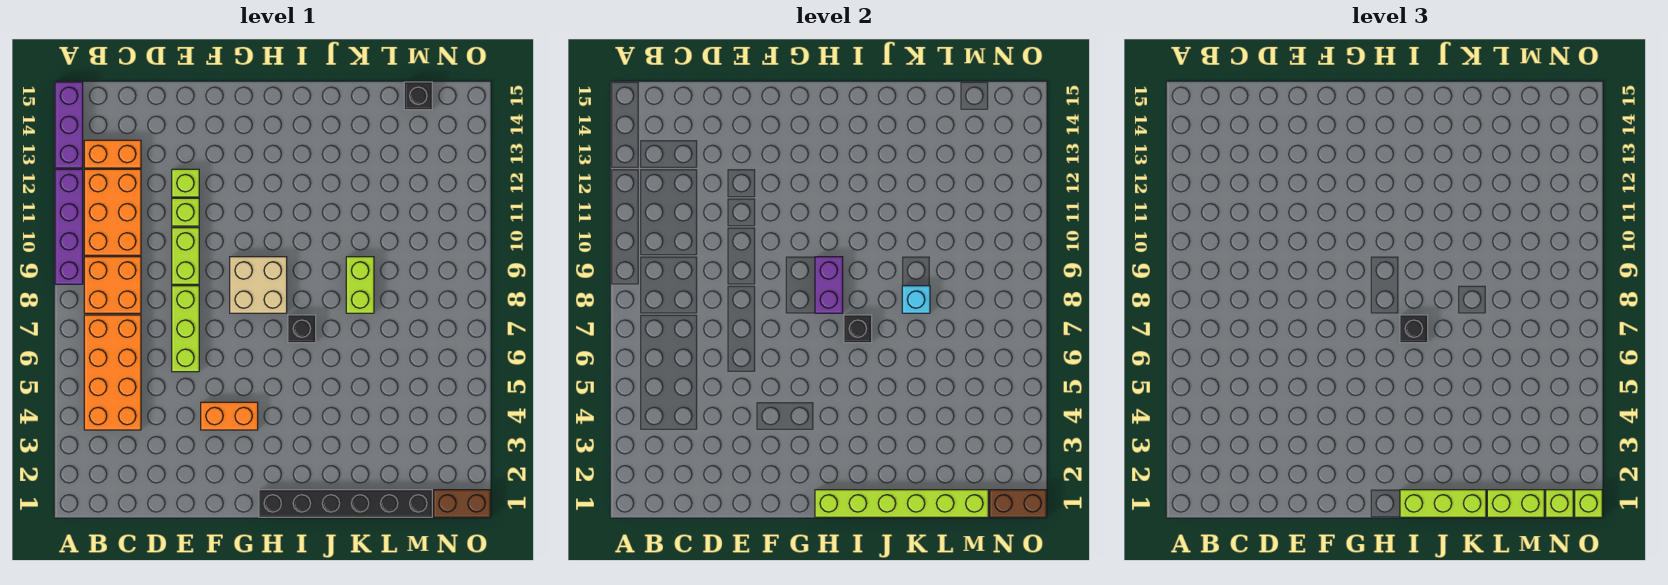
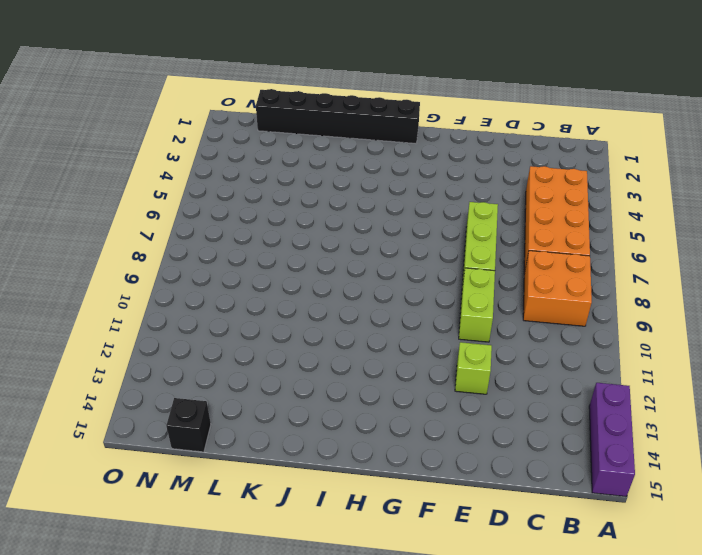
none -> purple 1x4 brick [55,169,83,284]
none -> orange 2x3 brick [84,169,141,255]
none -> orange 1x2 brick [84,140,141,168]

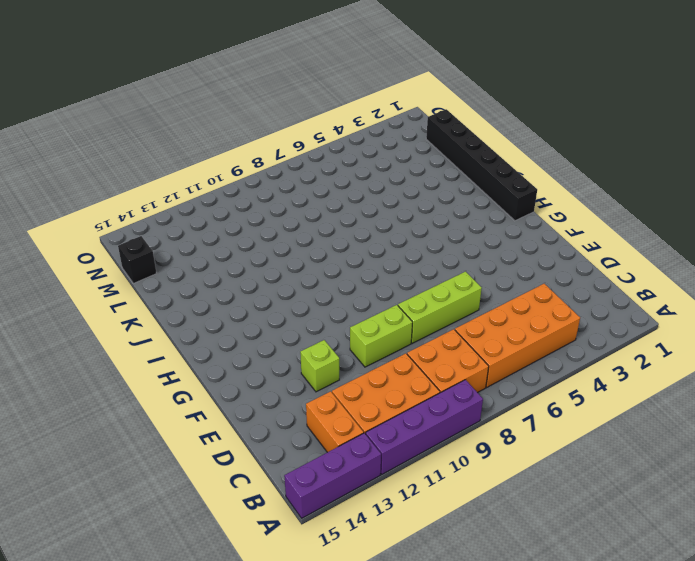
none -> lime 1x1 brick [172,198,199,226]
none -> orange 1x2 brick [201,402,258,430]
none -> tan 2x2 brick [230,257,287,313]

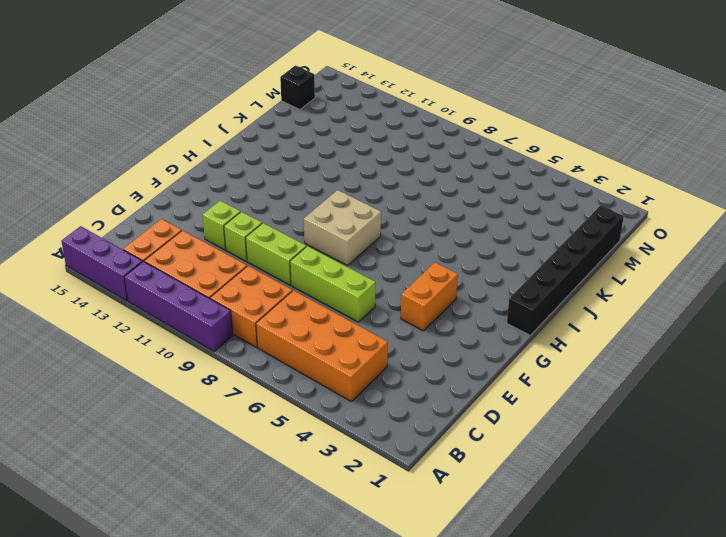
none -> black 1x1 brick [288,315,316,343]
none -> lime 1x2 brick [346,257,374,313]
none -> brown 1x2 brick [434,490,490,517]

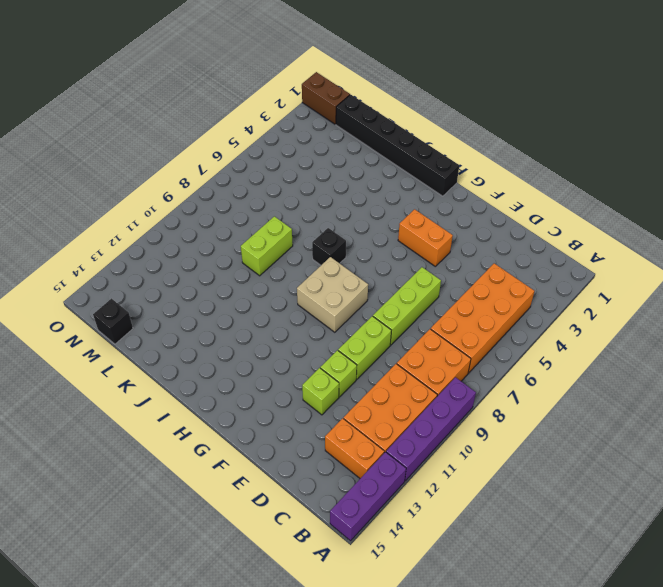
none -> lime 1x6 brick [815,490,988,517]
none -> purple 1x2 brick [815,257,843,313]
none -> black 1x1 brick [844,315,872,343]

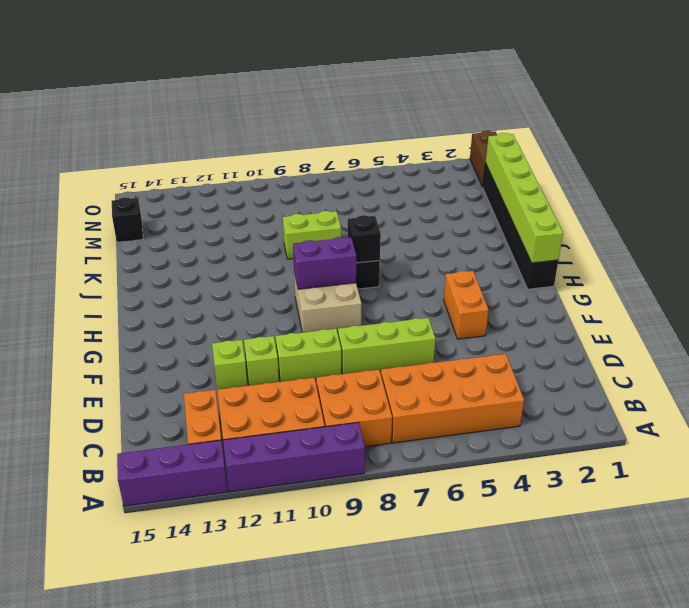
none -> cyan 1x1 brick [902,286,930,313]
none -> brown 1x2 brick [990,490,1046,517]
none -> lime 1x3 brick [1400,490,1486,517]

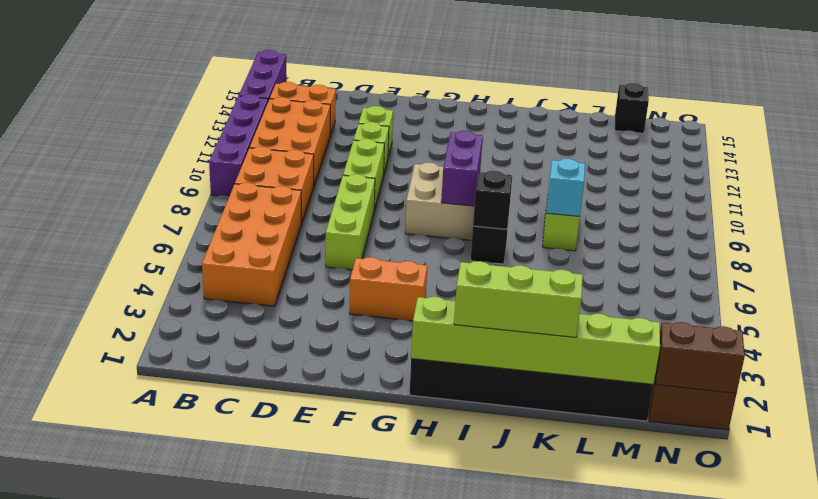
none -> black 1x1 brick [1400,315,1428,343]
none -> lime 1x2 brick [1487,490,1544,517]
none -> lime 1x1 brick [1546,490,1573,517]

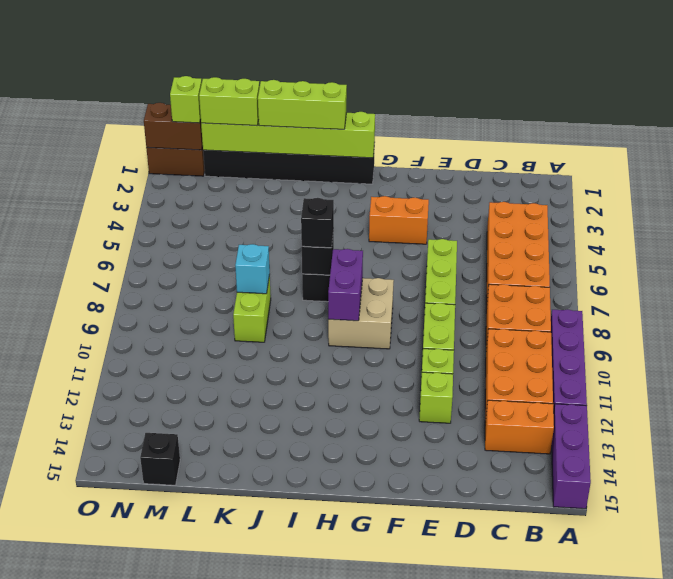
none -> lime 1x1 brick [1575,490,1602,517]

